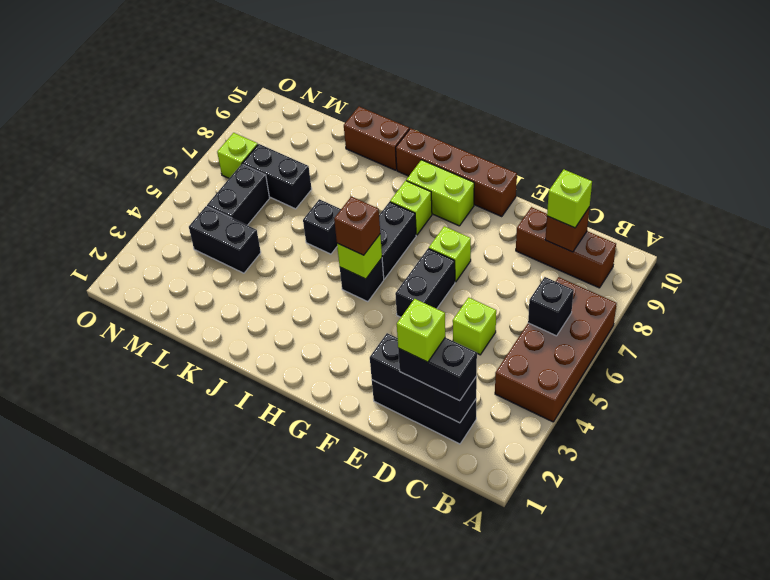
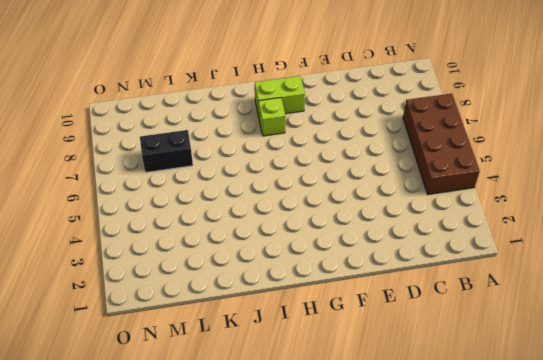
none -> brown 1x3 brick [516,207,616,288]
none -> black 1x3 brick [372,380,476,444]
none -> lime 1x1 brick [453,297,496,355]

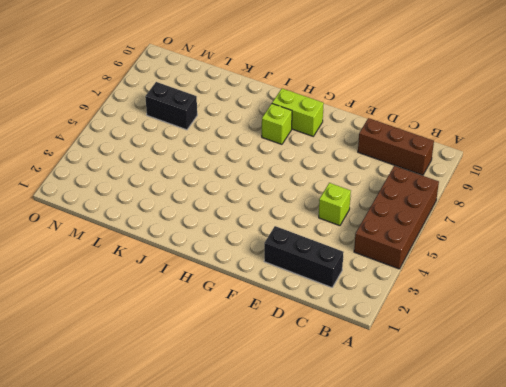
none -> black 1x2 brick [395,248,455,317]
none -> lime 1x1 brick [429,226,471,282]
none -> brown 1x4 brick [396,128,517,217]

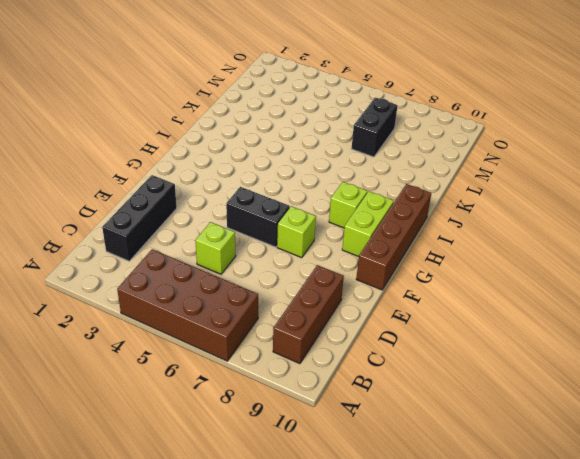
none -> black 1x1 brick [340,258,384,302]
none -> black 1x2 brick [379,202,416,279]
none -> black 1x1 brick [303,199,341,254]

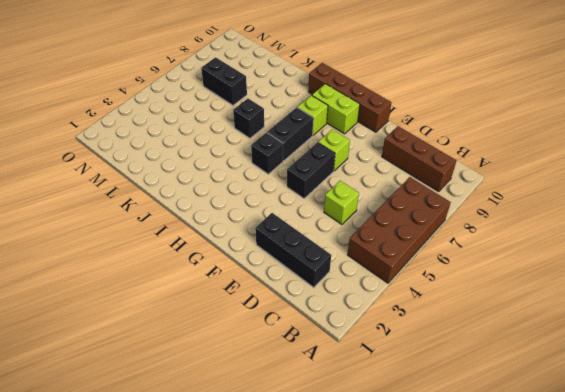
none -> brown 1x2 brick [344,107,409,170]
none -> black 1x2 brick [189,206,261,273]
none -> black 1x2 brick [207,164,270,225]

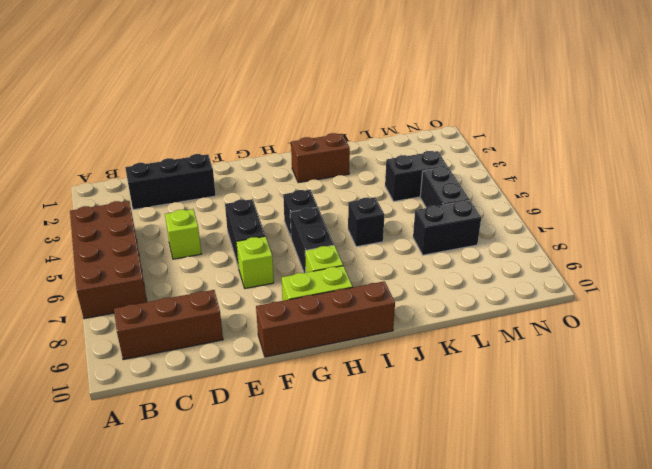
brown 1x2 brick [291,133,350,183] -> brown 1x2 brick moved to [344,107,409,170]
none -> lime 1x1 brick [217,133,258,178]
none -> black 1x1 brick [528,277,574,336]
none -> black 1x3 brick [370,333,477,423]

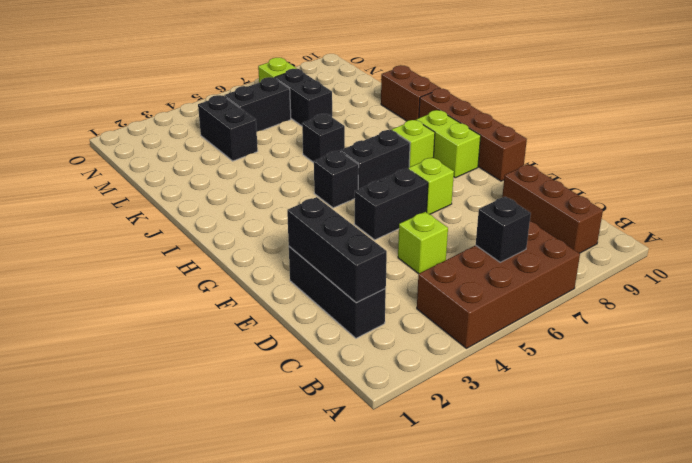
none -> brown 1x1 brick [545,207,590,252]
none -> lime 1x1 brick [337,235,382,279]
none -> black 1x2 brick [398,338,477,401]

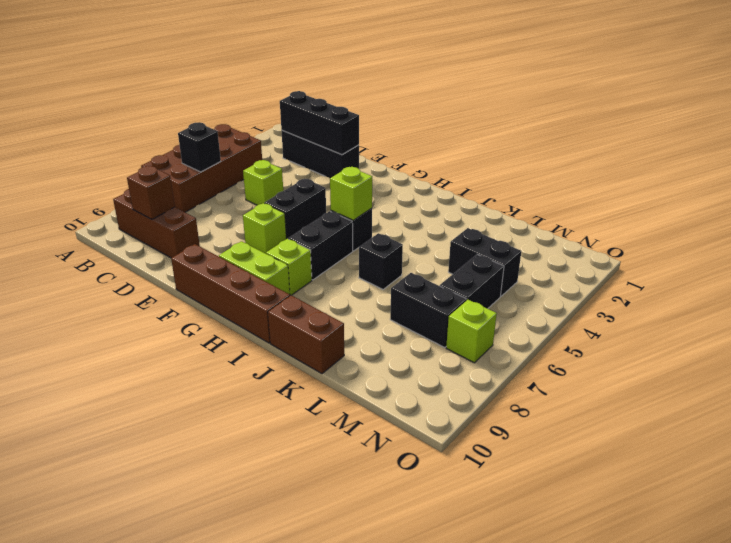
none -> black 1x2 brick [398,338,477,401]
none -> lime 1x1 brick [547,170,592,228]
none -> brown 1x1 brick [334,197,380,255]

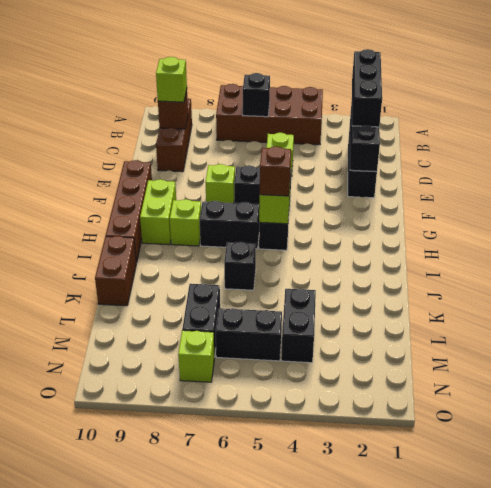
black 1x3 brick [352,49,382,127] -> black 1x2 brick [398,338,477,401]
none -> lime 1x1 brick [397,299,445,362]

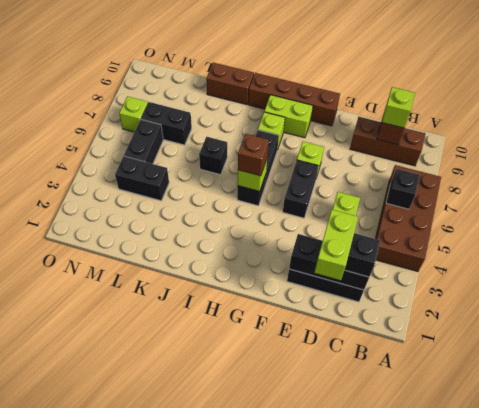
lime 1x2 brick [314,210,358,280] -> lime 1x1 brick [397,299,445,362]

